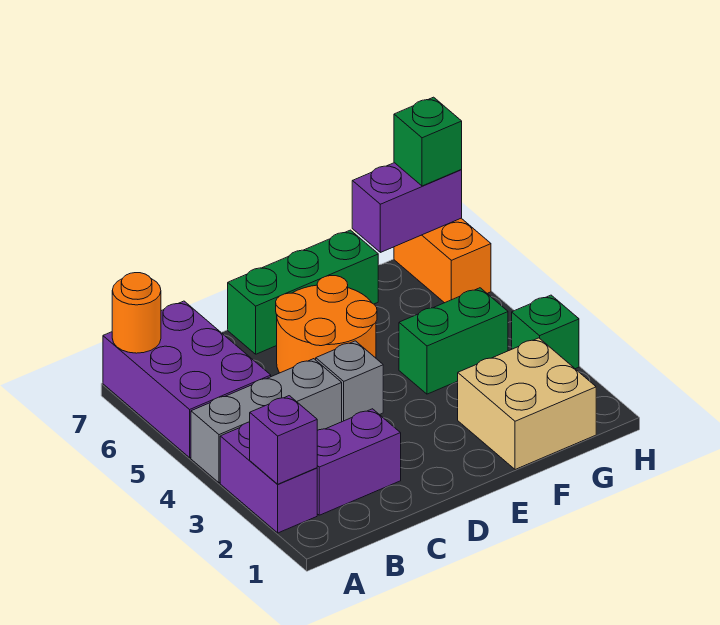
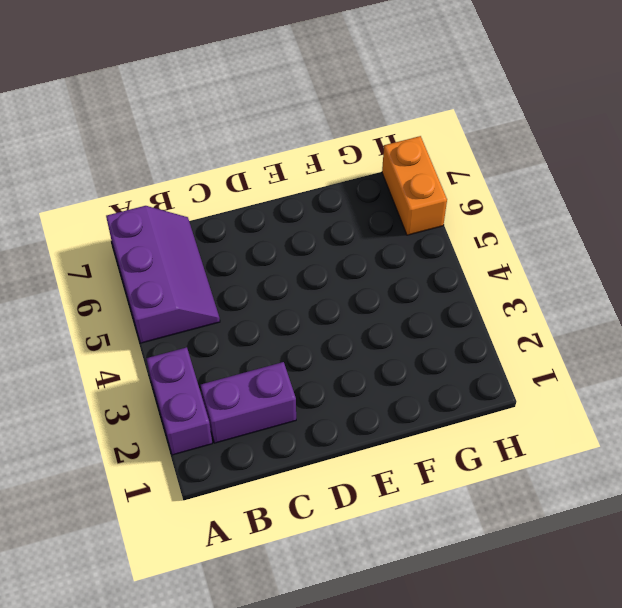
purple 2x3 slope [106,206,220,343] -> purple 2x3 brick [103,301,271,458]
none -> grey 1x3 brick [191,359,342,483]
none -> grey 1x1 brick [316,341,383,422]
none -> orange 2x2 round brick [276,276,377,373]

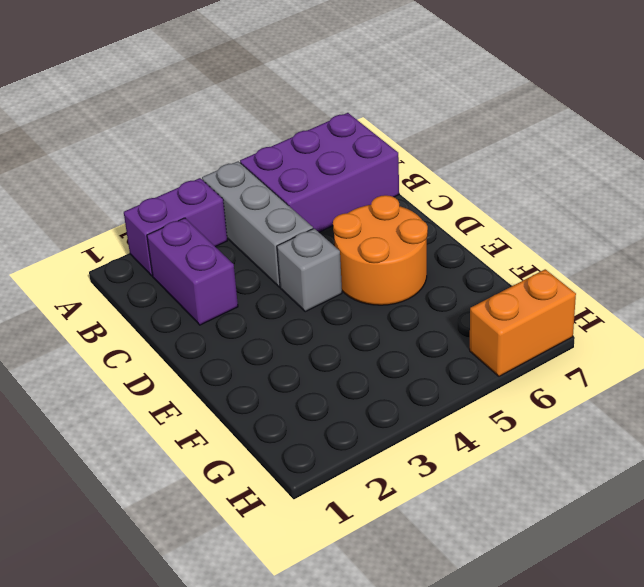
none -> green 1x3 brick [228,230,378,354]
none -> tan 2x2 brick [458,338,596,470]
none -> green 1x2 brick [399,288,508,394]

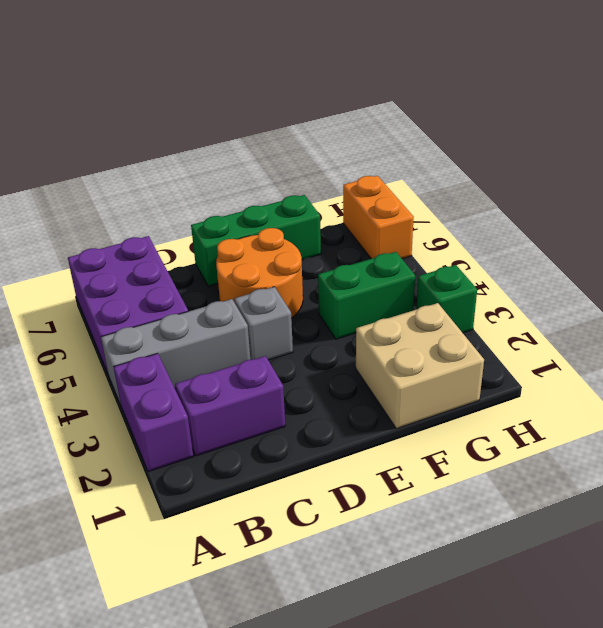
none -> purple 1x1 brick [250,396,317,484]
none -> orange 1x1 round brick [112,273,161,353]
none -> purple 1x2 brick [352,163,462,252]

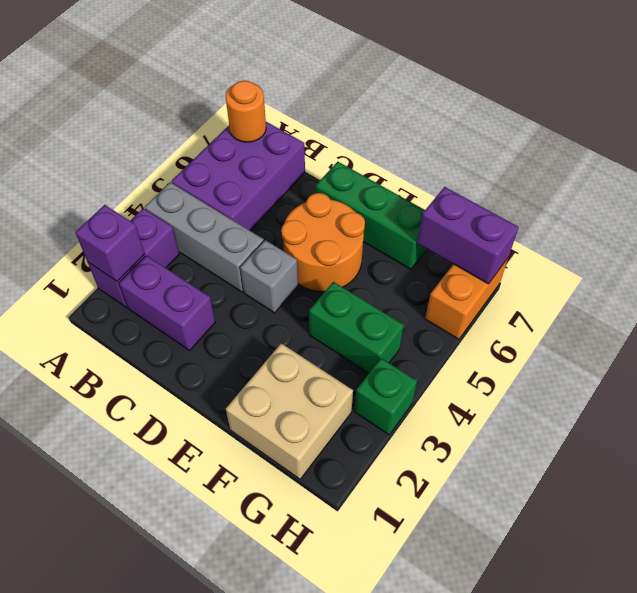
none -> green 1x1 brick [394,97,462,186]

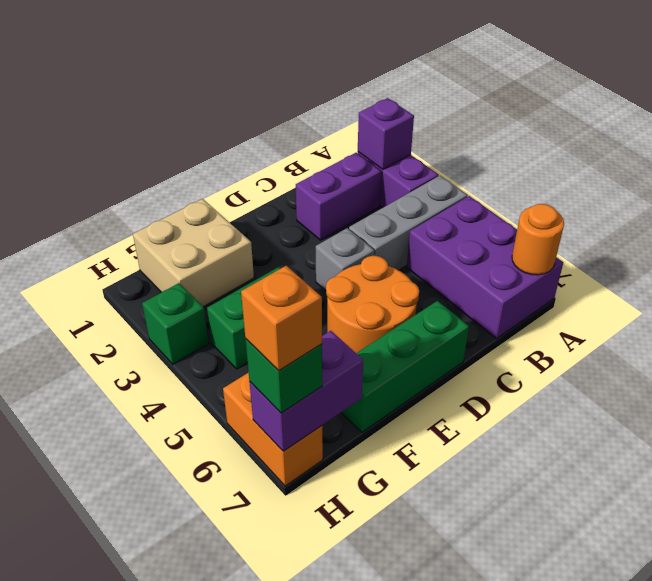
orange 1x1 brick [241,266,322,370] -> none

